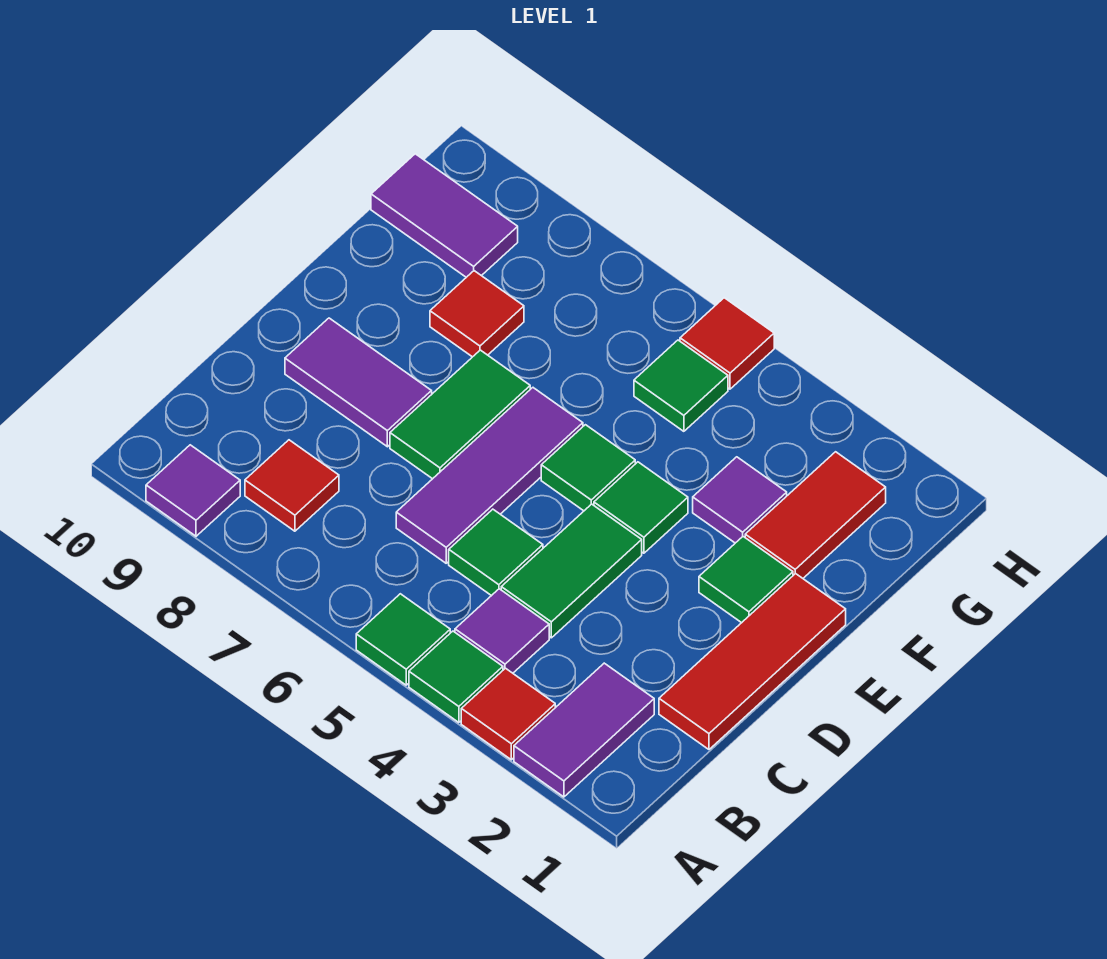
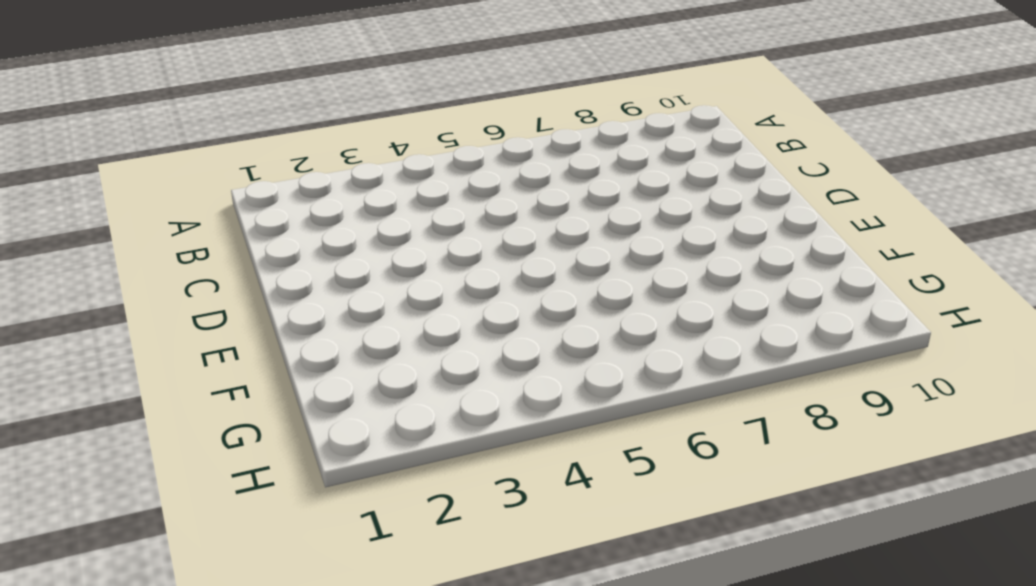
none -> purple 1x2 tile [514,663,654,797]
none -> red 1x1 tile [461,668,555,760]
none -> green 1x1 tile [409,631,503,722]

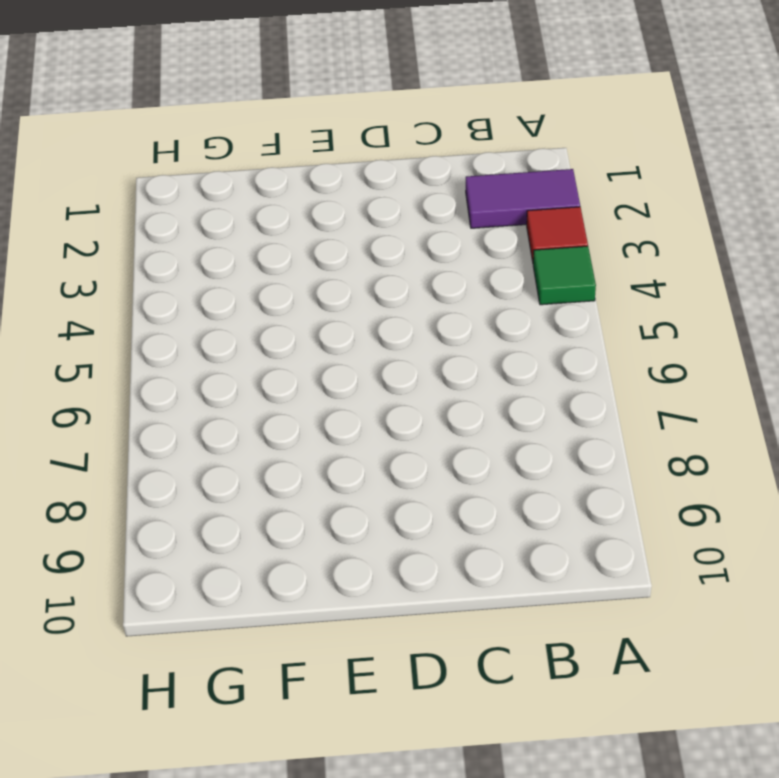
none -> green 1x1 tile [356,594,450,685]
none -> purple 1x1 tile [146,445,240,536]
none -> purple 1x1 tile [455,589,549,673]

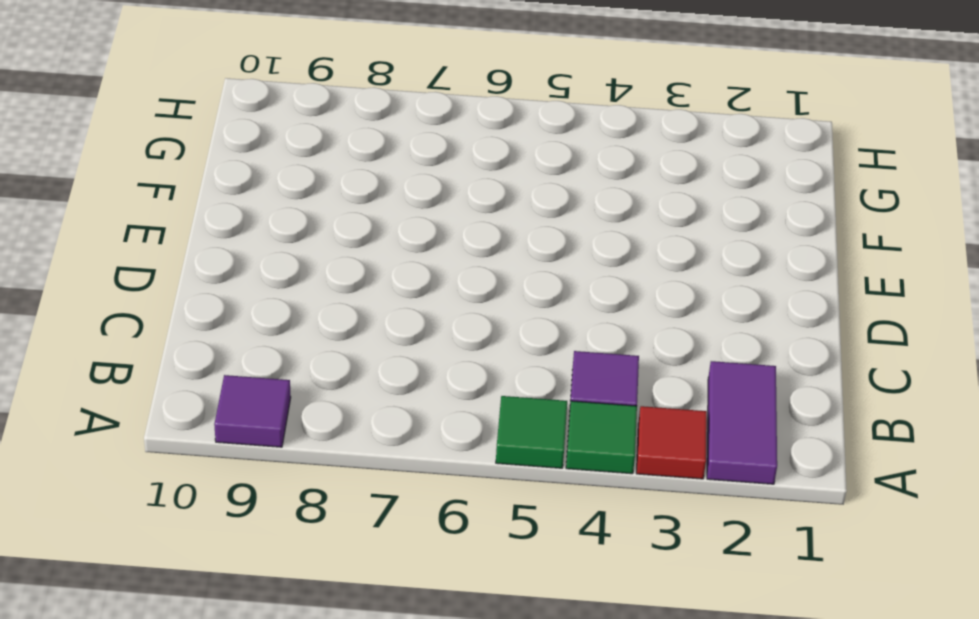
none -> red 1x1 tile [245,440,339,531]
none -> red 1x3 tile [659,573,846,749]
none -> green 1x2 tile [501,504,642,638]

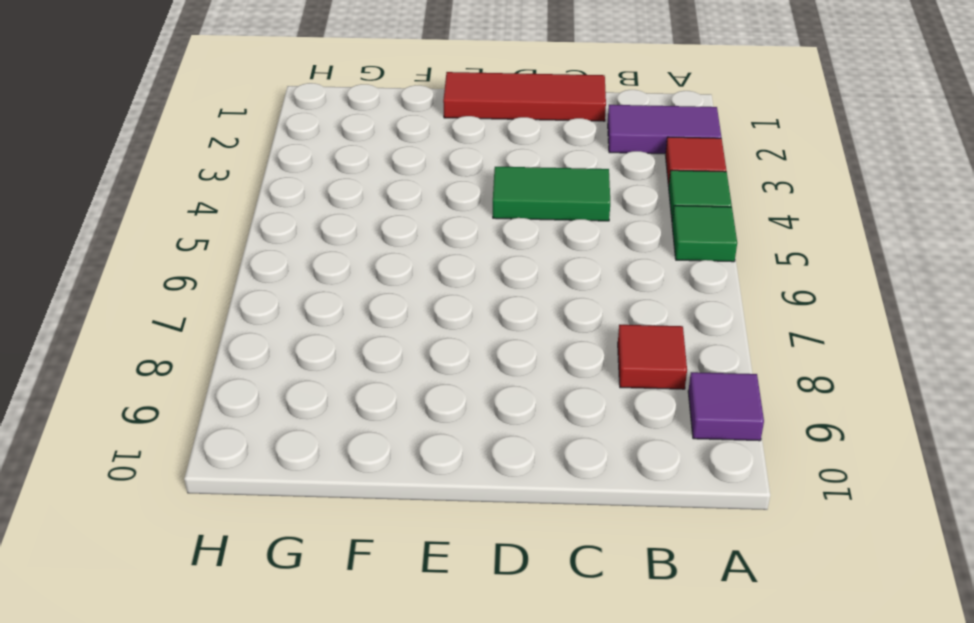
none -> purple 1x1 tile [455,589,549,673]
none -> green 1x1 tile [449,509,543,596]
none -> purple 1x3 tile [396,388,583,563]

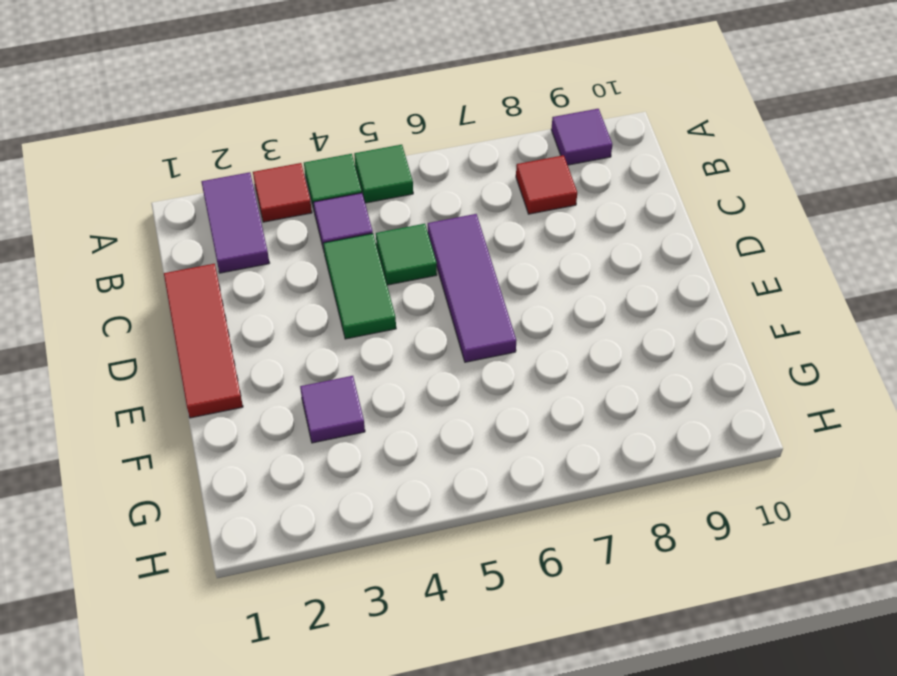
none -> green 1x2 tile [390,350,530,479]
none -> purple 1x2 tile [285,318,432,447]
none -> green 1x1 tile [699,537,793,623]

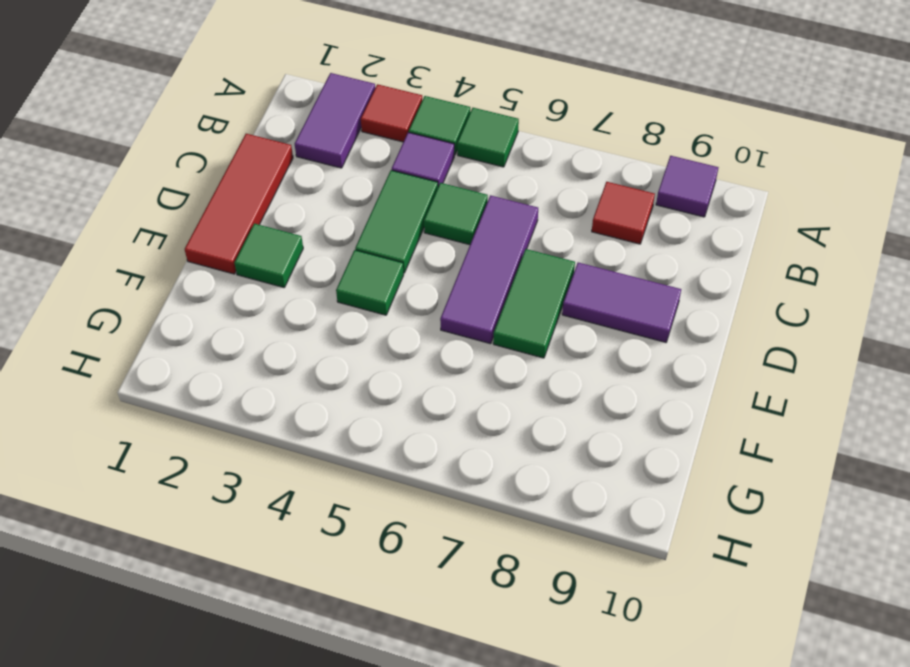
none -> green 1x1 tile [541,425,635,511]
none -> red 1x2 tile [745,452,886,578]
none -> purple 1x1 tile [693,457,787,543]

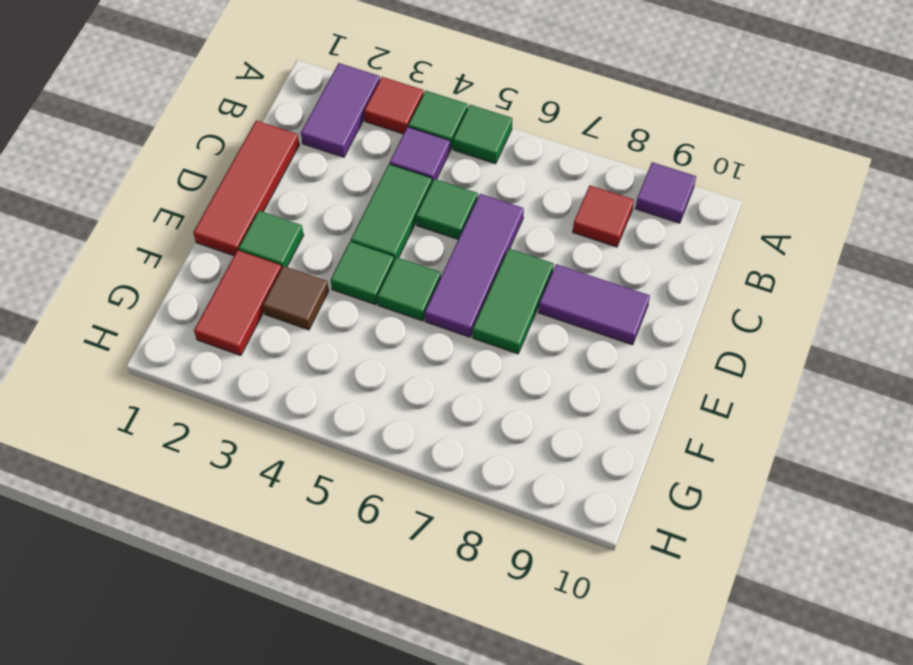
brown 1x1 tile [263,266,329,330] -> purple 1x1 tile [693,457,787,543]
none -> red 1x1 tile [430,271,524,357]
none -> green 1x1 tile [634,340,728,431]
none -> purple 1x2 tile [371,154,518,277]

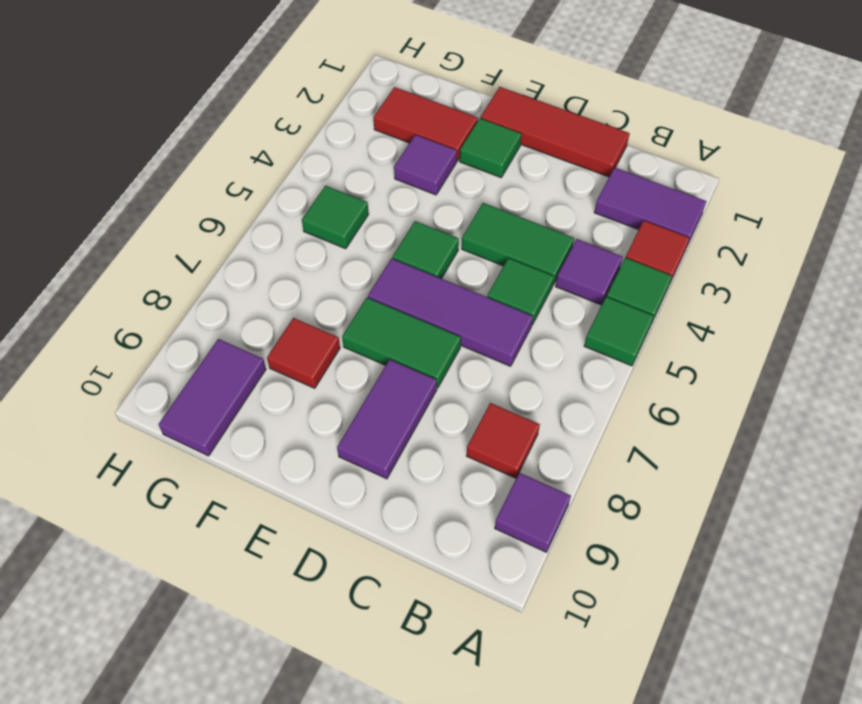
none -> green 1x1 tile [594,462,688,553]
none -> red 1x1 tile [680,298,774,389]

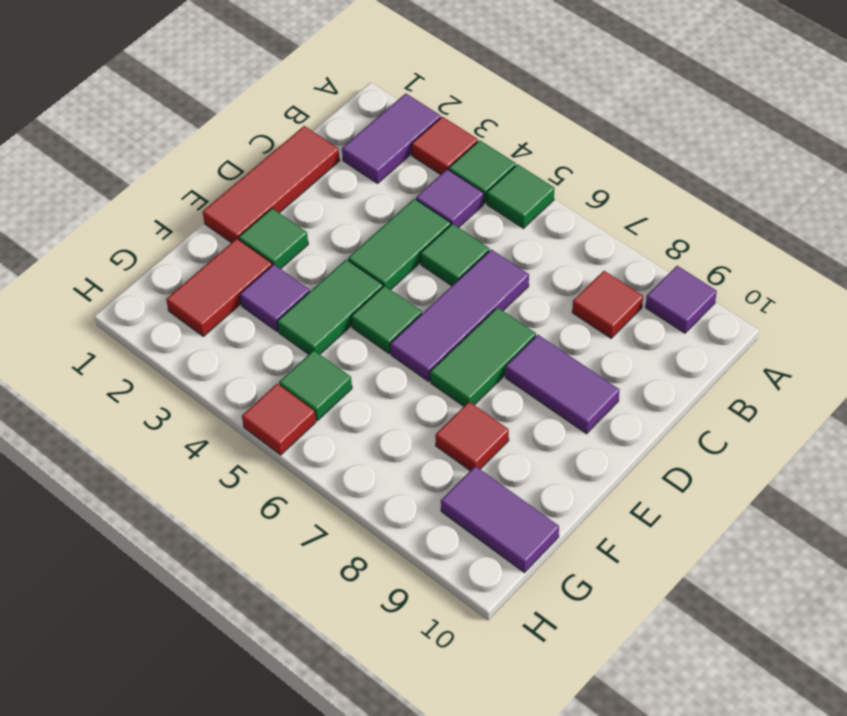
green 1x2 tile [277,259,383,354] -> green 1x1 tile [594,462,688,553]

